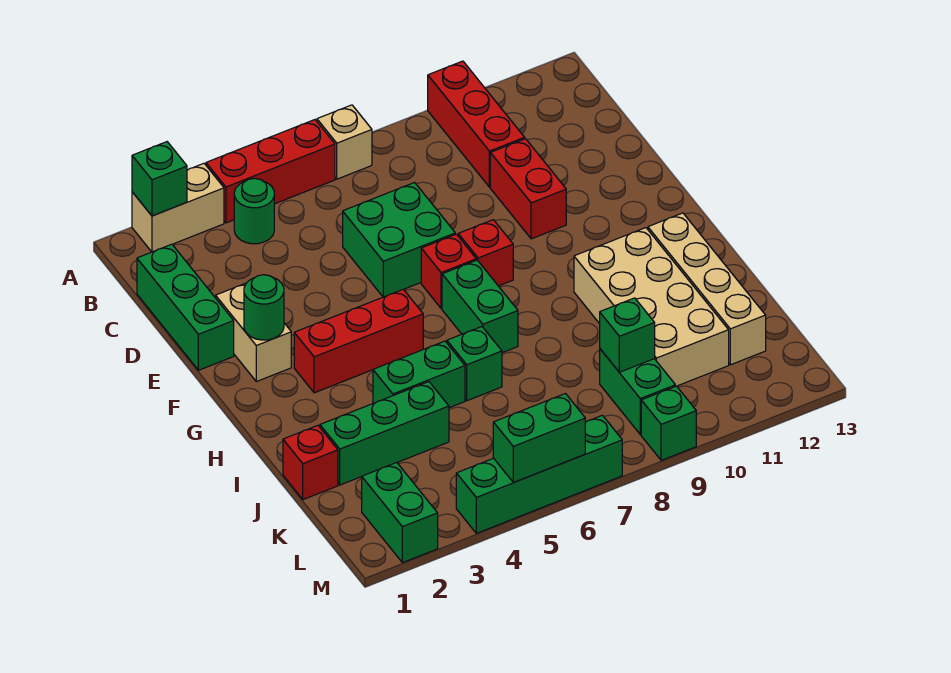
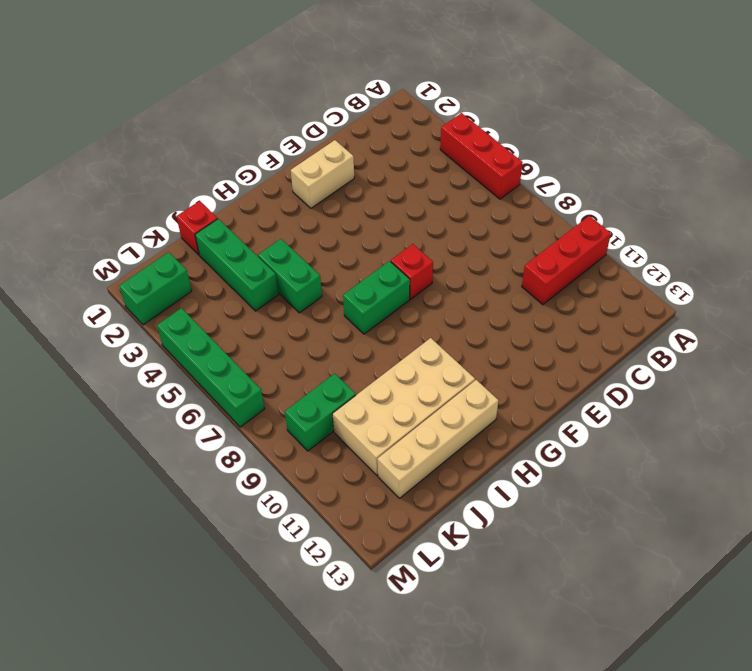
none -> tan 1x2 brick [132,163,224,252]
none -> tan 1x1 brick [317,105,372,179]
none -> green 1x1 round brick [234,178,274,244]

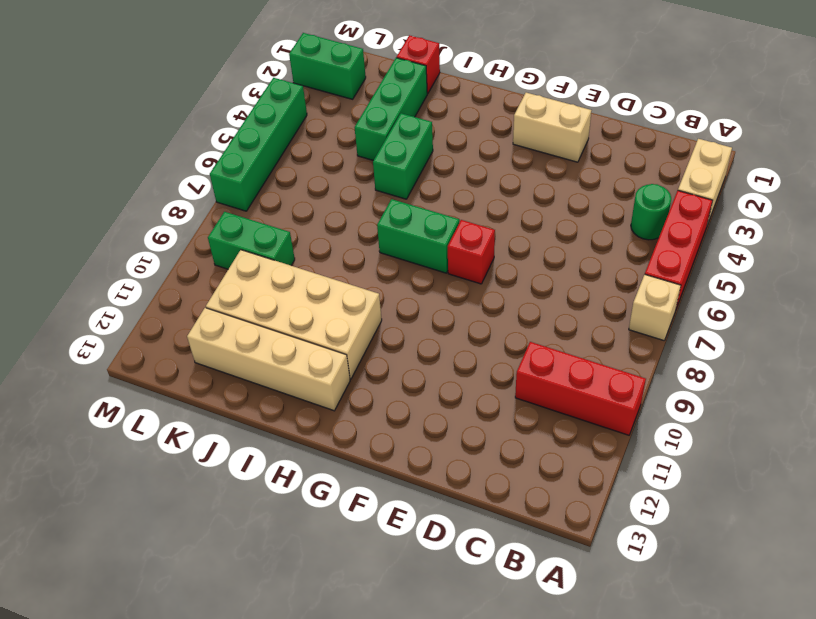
none -> green 1x3 brick [137,244,234,370]
none -> green 2x2 brick [343,183,455,297]
none -> red 1x2 brick [490,139,566,239]

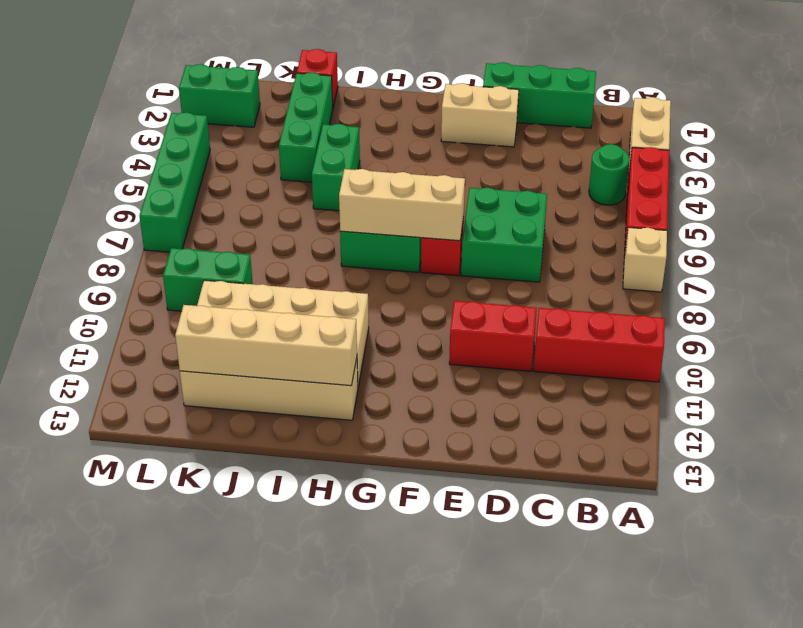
tan 1x3 brick [339,169,465,241] -> none
tan 1x4 brick [175,305,357,386] -> none
none -> red 1x1 brick [458,220,513,286]
none -> red 1x3 brick [294,289,423,393]
none -> green 1x1 brick [447,327,502,401]

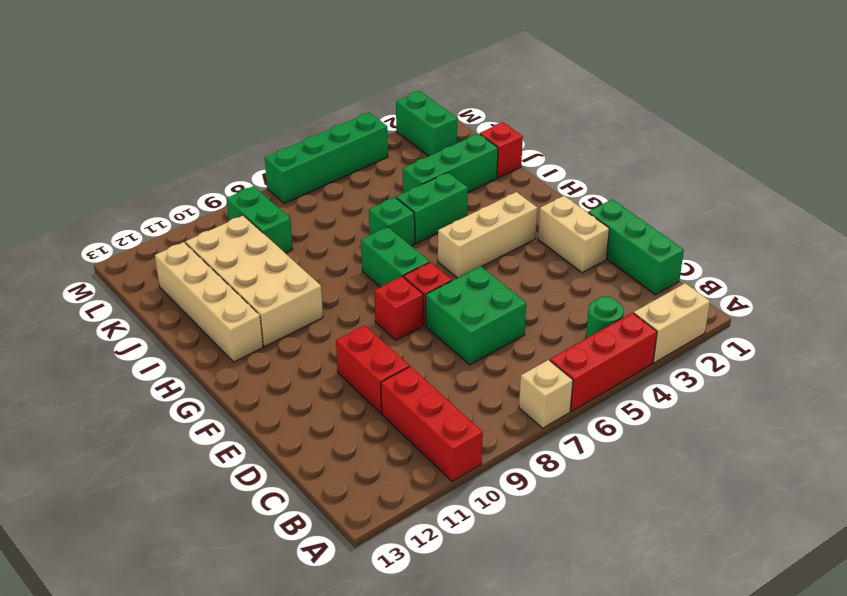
tan 1x3 brick [438,192,537,278] -> red 1x3 brick [294,289,423,393]
none -> green 1x1 brick [641,386,696,460]
none -> green 1x1 brick [132,142,187,216]
none -> green 1x1 round brick [244,275,284,340]

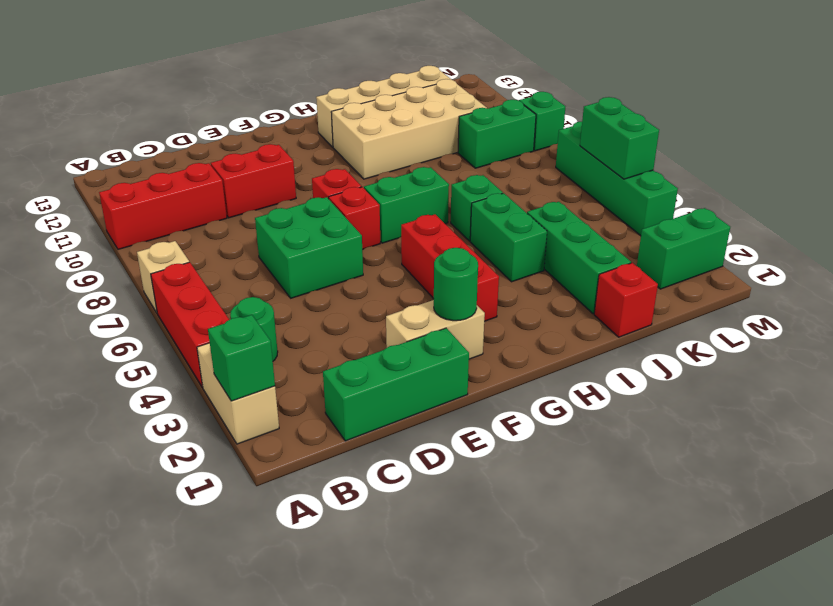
none -> green 1x1 brick [600,298,655,372]

